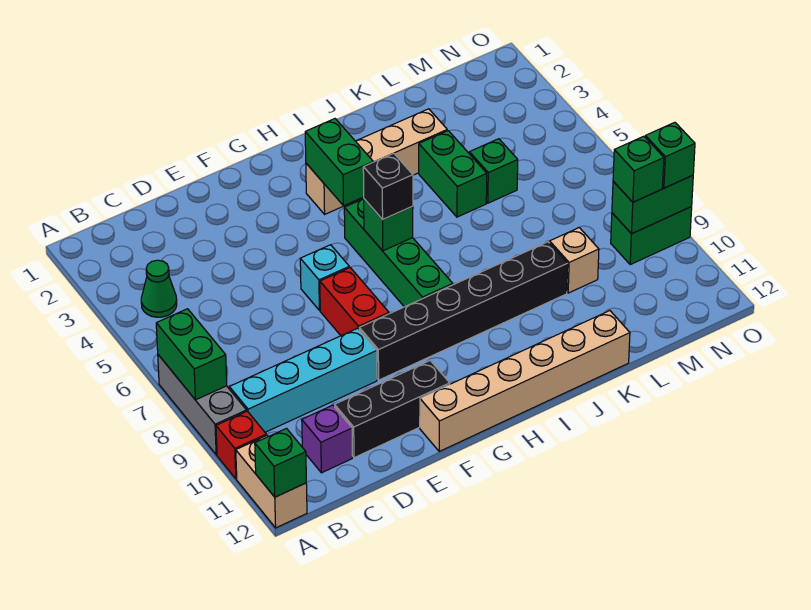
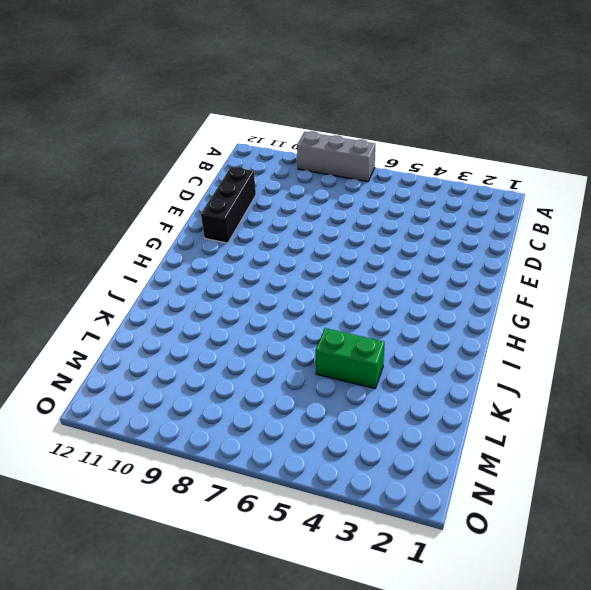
none -> red 1x1 brick [216,411,266,479]
none -> tan 1x2 brick [236,435,307,528]
none -> green 1x1 cone [141,260,177,317]

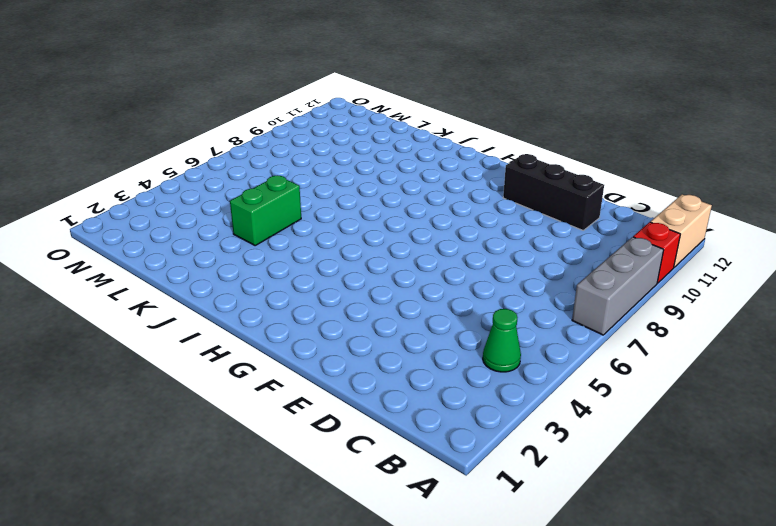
none -> cyan 1x4 brick [229,328,377,432]
none -> purple 1x1 brick [302,405,352,473]
none -> cyan 1x1 brick [300,245,349,311]

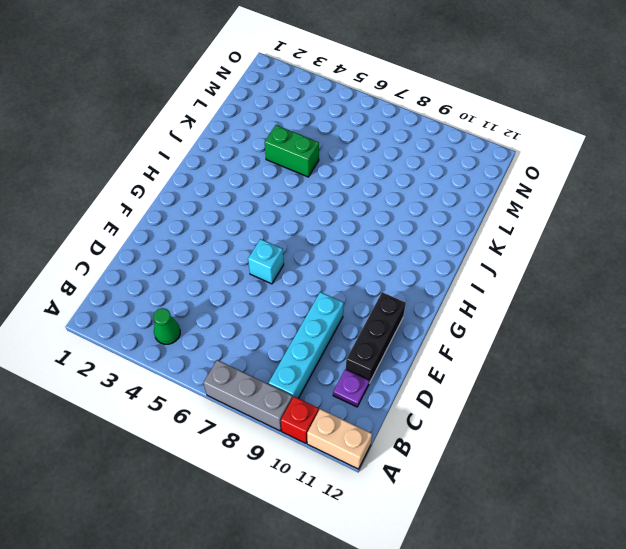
purple 1x1 plate [333,369,369,407] -> purple 1x1 brick [302,405,352,473]
none -> red 1x2 brick [320,268,389,336]
none -> black 1x6 brick [359,242,568,380]
none -> tan 1x6 brick [420,311,630,451]

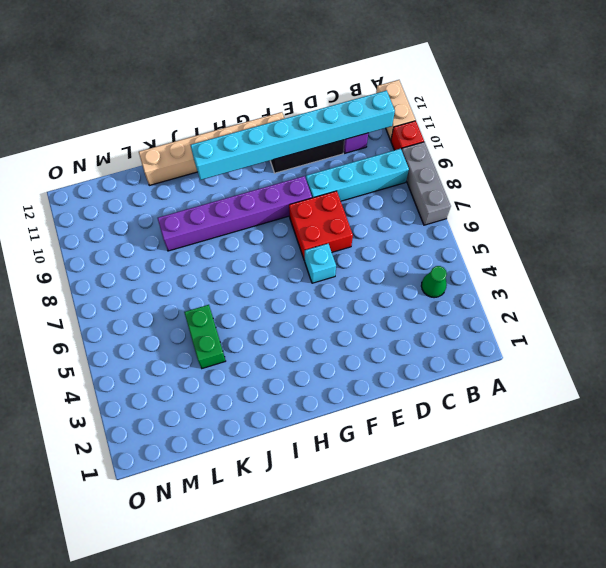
cyan 1x8 brick [191,90,395,180] -> none
red 2x2 brick [289,191,353,260] -> red 1x2 brick [320,268,389,336]
purple 1x6 brick [158,176,312,251] -> black 1x6 brick [359,242,568,380]
none -> tan 1x4 brick [306,109,447,214]
none -> green 1x4 brick [344,199,453,307]
none -> green 1x1 brick [469,139,518,203]

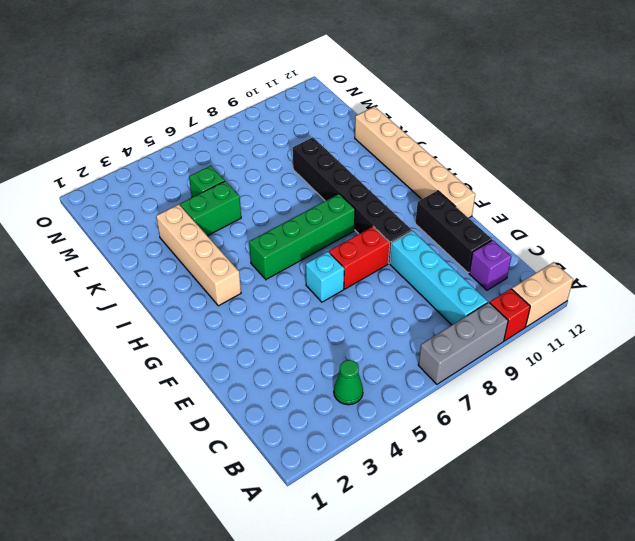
none -> tan 1x1 brick [550,228,599,293]
none -> green 1x2 brick [611,207,692,264]
none -> green 1x2 brick [156,309,227,400]

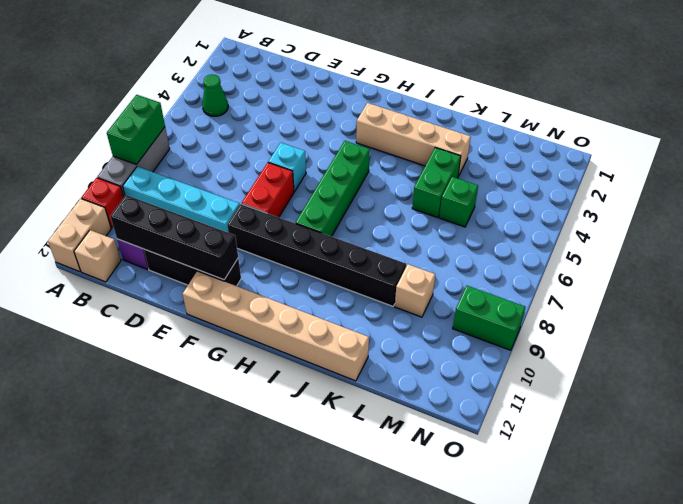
tan 1x1 brick [74,230,121,282] -> none
black 1x4 brick [110,195,238,280] -> none
none -> green 1x1 brick [255,429,306,497]
none -> green 1x2 brick [305,119,373,206]
none -> green 1x1 brick [364,199,413,251]

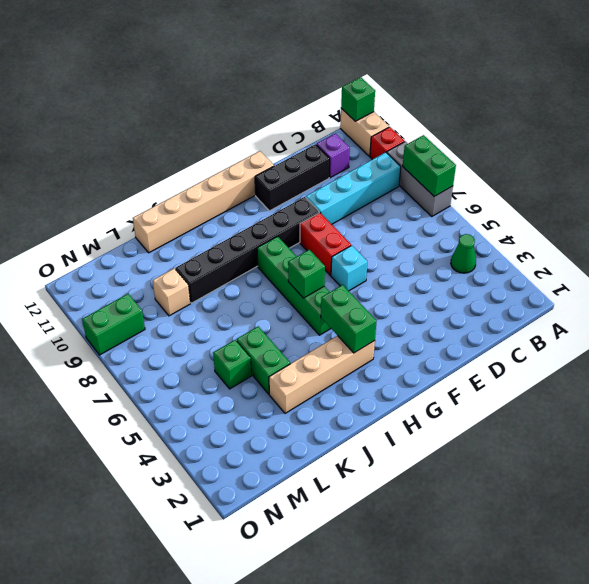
none -> green 1x2 brick [612,175,693,234]
none -> black 1x1 brick [363,153,413,220]
none -> green 1x1 brick [613,136,664,202]

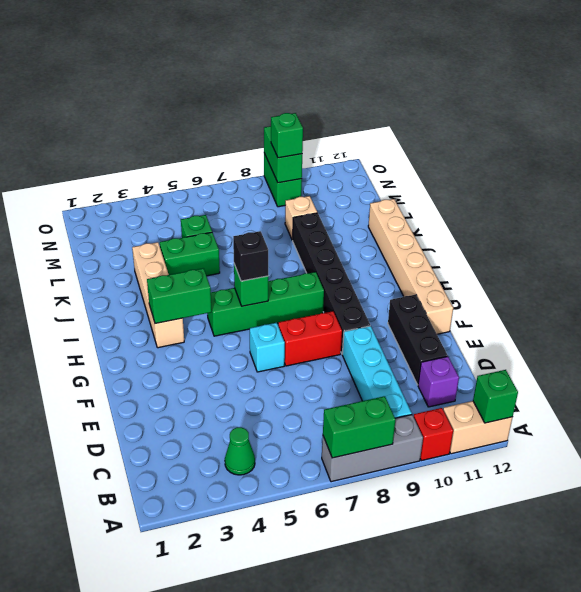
none -> green 1x1 brick [645,122,695,188]

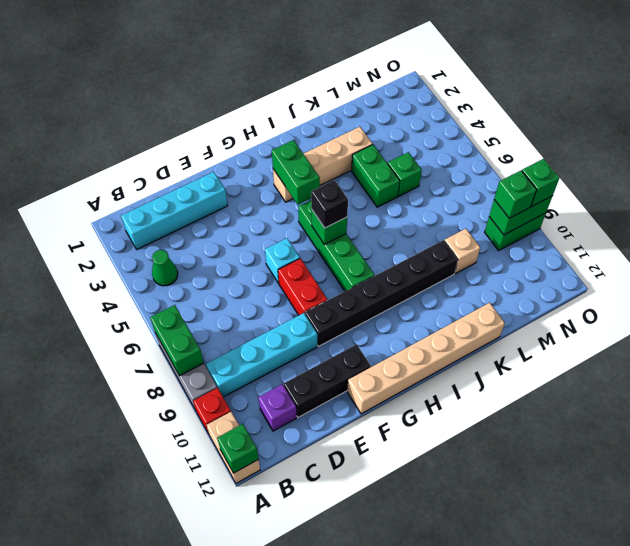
cyan 1x4 brick [121,172,228,249] -> none

